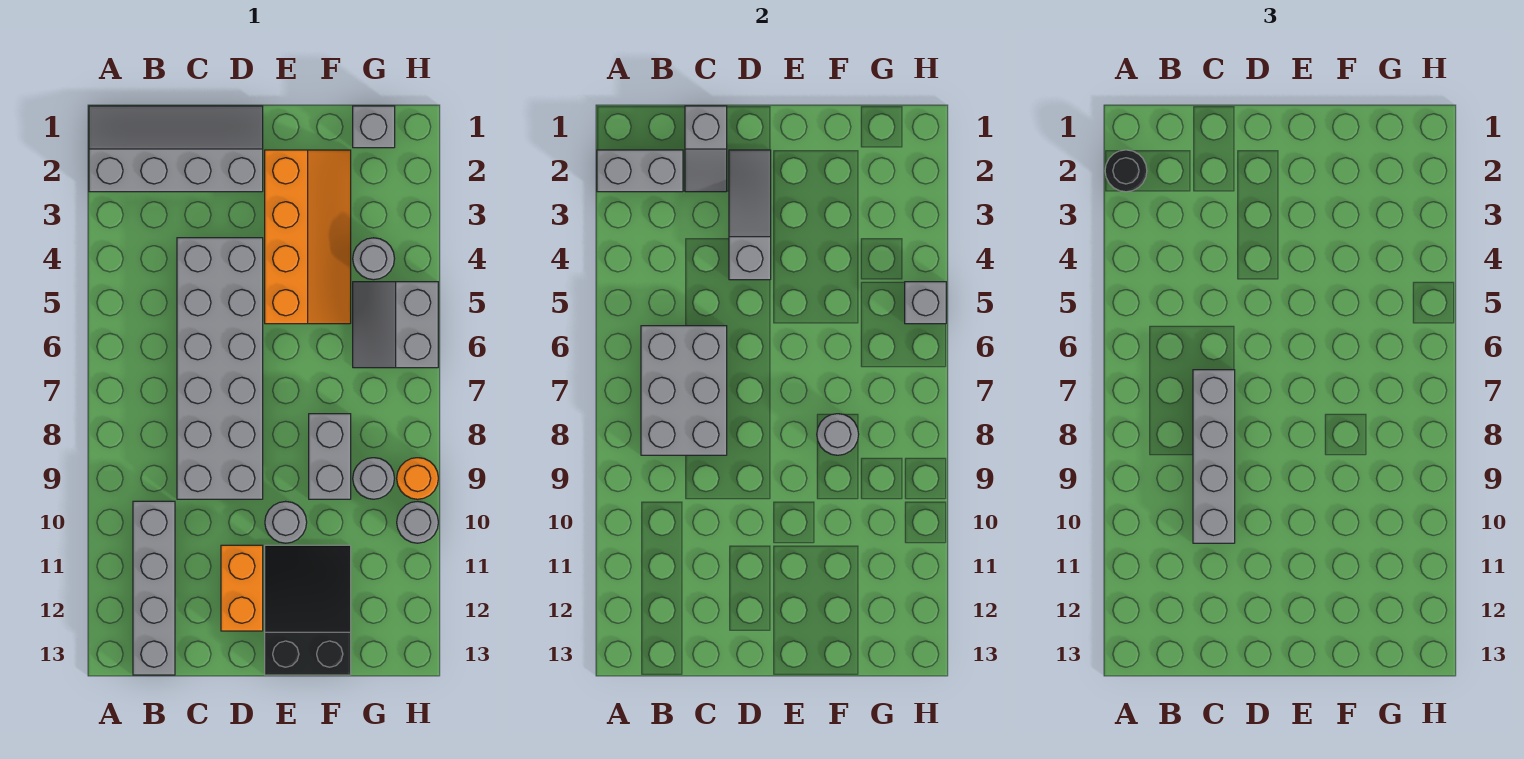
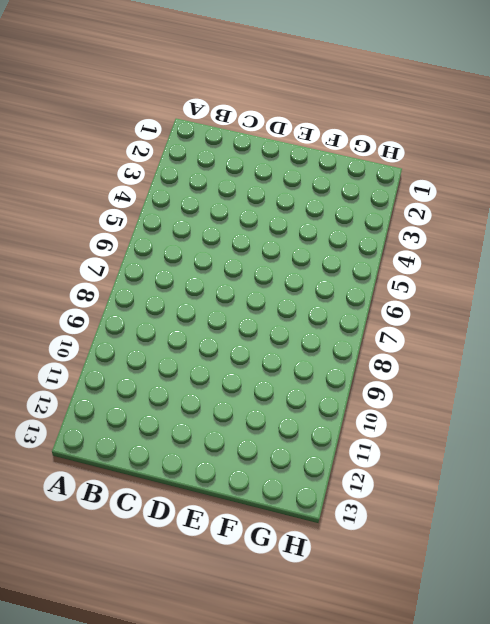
none -> grey 2x4 slope [89,106,263,192]
none -> grey 1x4 brick [133,501,175,675]
none -> grey 2x6 brick [177,238,263,499]

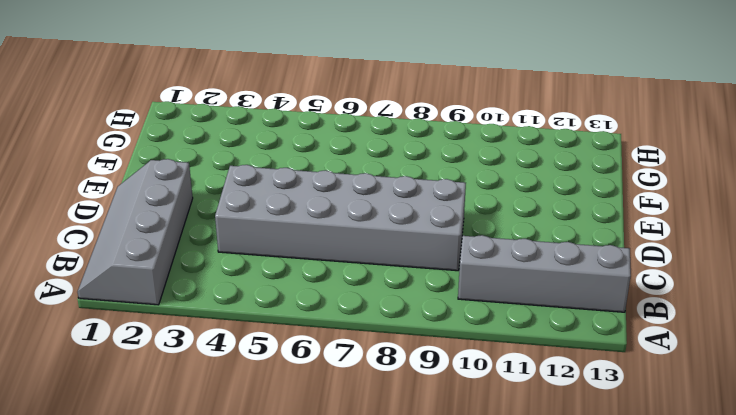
none -> orange 1x2 brick [221,545,263,631]
none -> orange 2x4 slope [265,150,351,324]
none -> grey 1x1 round brick [265,501,307,543]

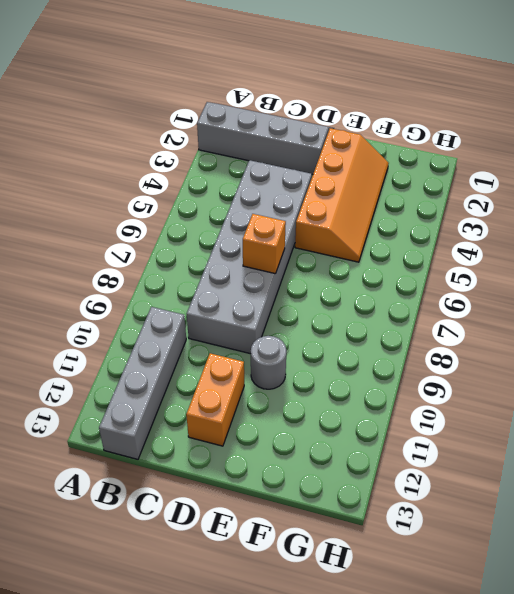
orange 1x1 brick [243,214,286,274] -> none
none -> black 2x3 slope [265,545,351,675]
none -> grey 1x2 brick [309,414,351,499]
none -> grey 1x1 brick [353,106,395,148]

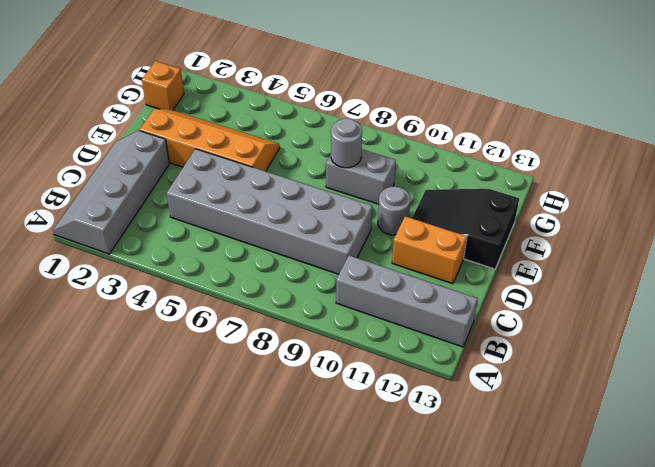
orange 1x1 brick [142,61,184,110] -> grey 1x1 brick [353,106,395,148]
none -> grey 1x1 round brick [353,238,395,280]
none -> grey 2x2 slope [353,282,438,368]
none -> grey 1x1 round brick [353,458,394,499]

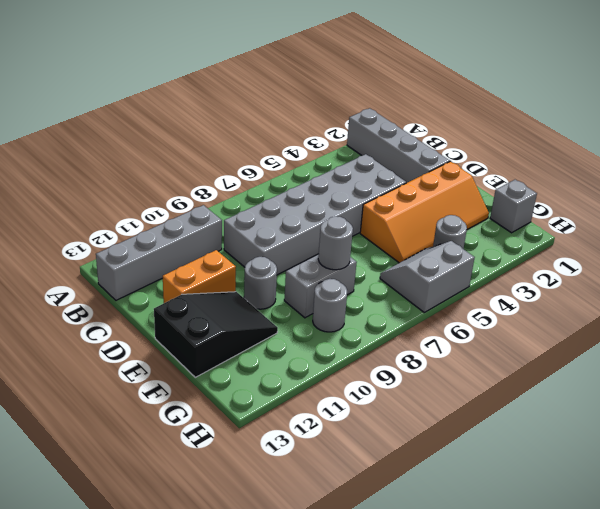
none -> orange 1x1 round brick [397,458,438,499]
none -> grey 1x1 round brick [397,501,438,543]
none -> grey 1x2 brick [597,150,683,192]

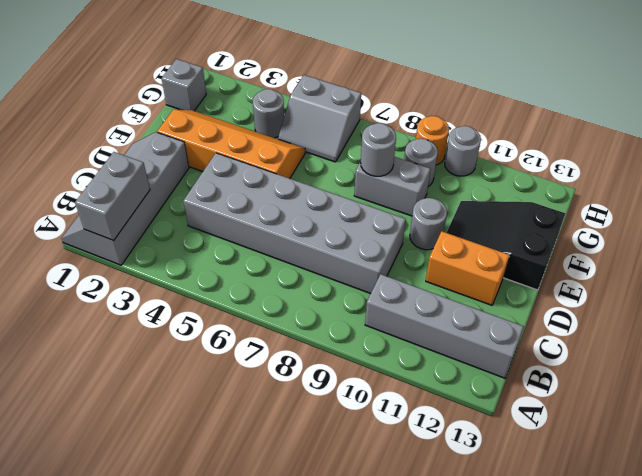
none -> grey 2x3 brick [641,326,727,455]
none -> grey 1x2 slope [685,106,727,192]
none -> grey 1x3 slope [729,150,771,280]

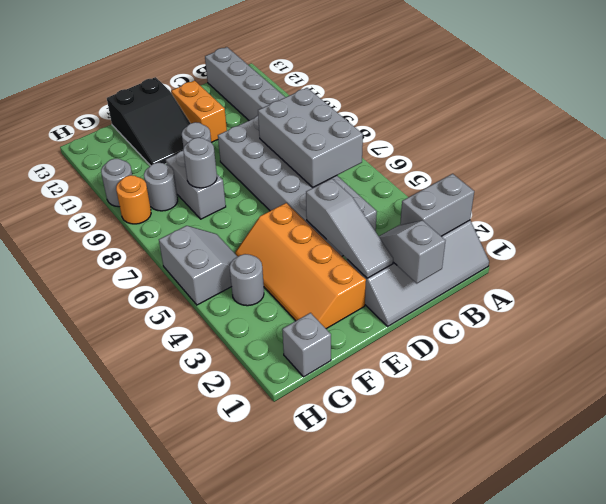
none -> grey 1x1 brick [905,282,946,324]
none -> black 1x1 round brick [1105,150,1147,192]
none -> grey 1x4 brick [1193,370,1235,543]

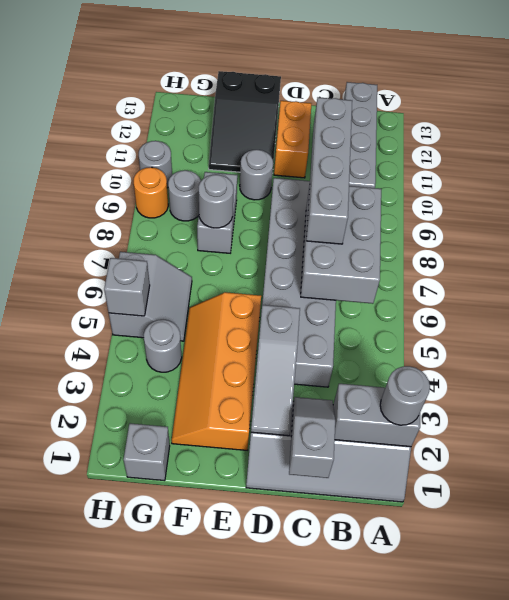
grey 1x1 round brick [380,366,430,425] -> black 1x1 round brick [1105,150,1147,192]

